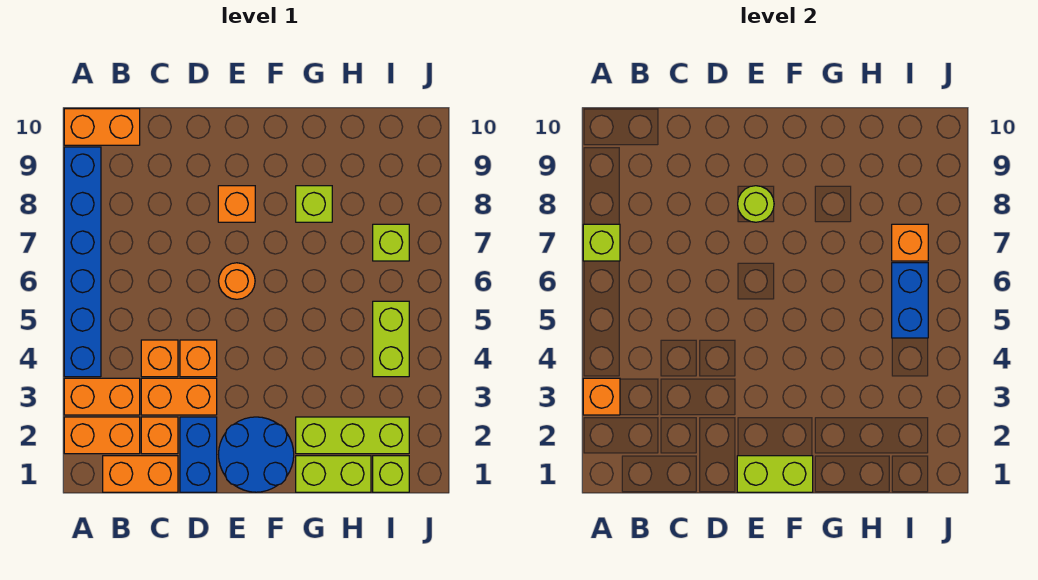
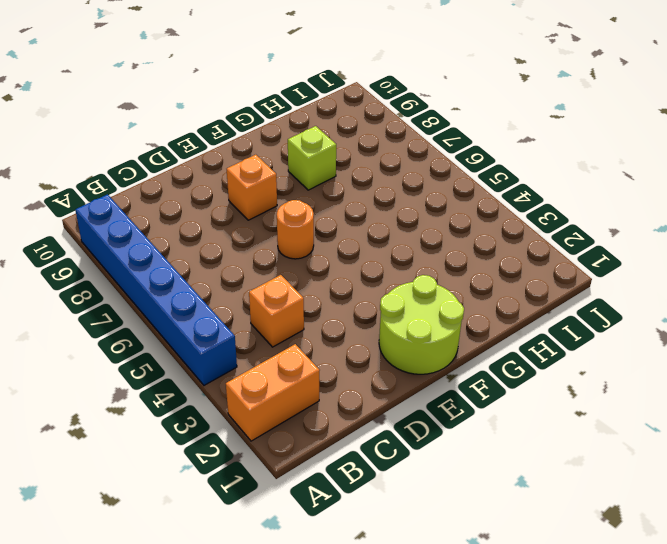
lime 2x2 round brick [379,275,464,374] -> blue 2x2 round brick [219,417,294,492]
none -> orange 1x2 brick [64,378,140,415]
none -> orange 1x2 brick [64,109,140,145]
none -> orange 1x2 brick [103,456,178,492]

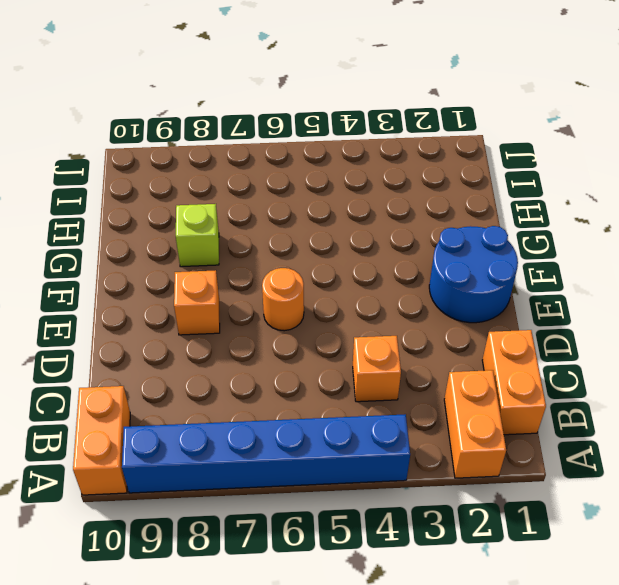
none -> orange 1x2 brick [64,378,140,415]
none -> orange 1x1 brick [141,417,178,454]
none -> orange 1x2 brick [141,378,217,415]

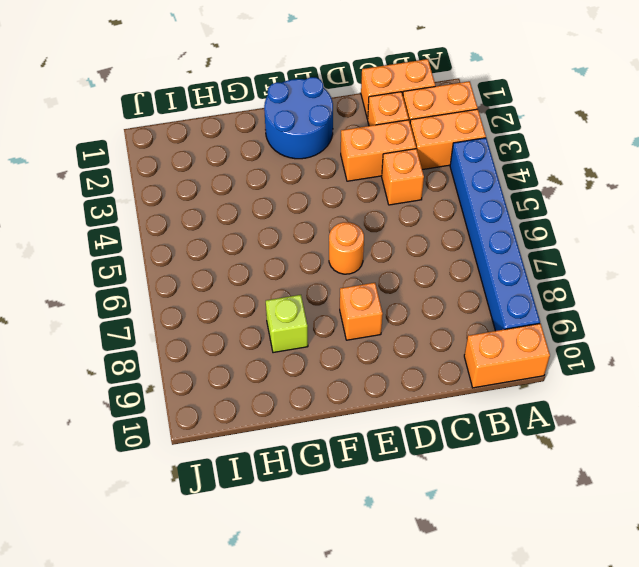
none -> blue 1x2 brick [180,417,217,492]
none -> orange 1x1 brick [180,340,217,377]
none -> lime 1x2 brick [296,456,371,492]

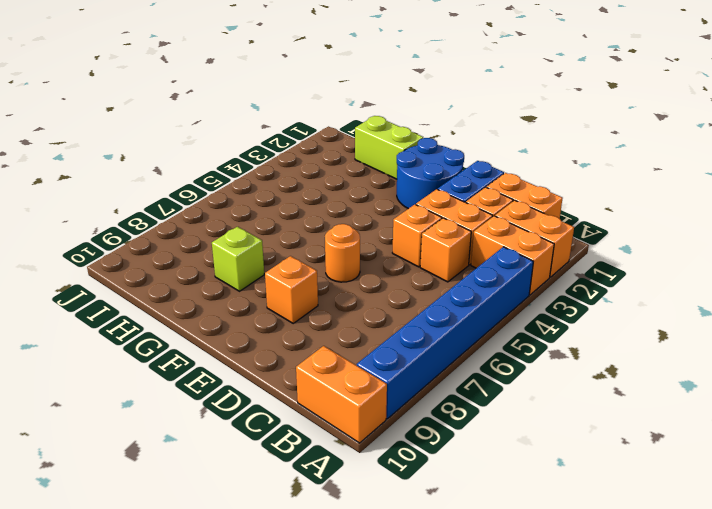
none -> lime 1x3 brick [296,417,409,454]
none -> lime 1x1 brick [373,456,409,492]
none -> lime 1x2 brick [373,301,409,377]

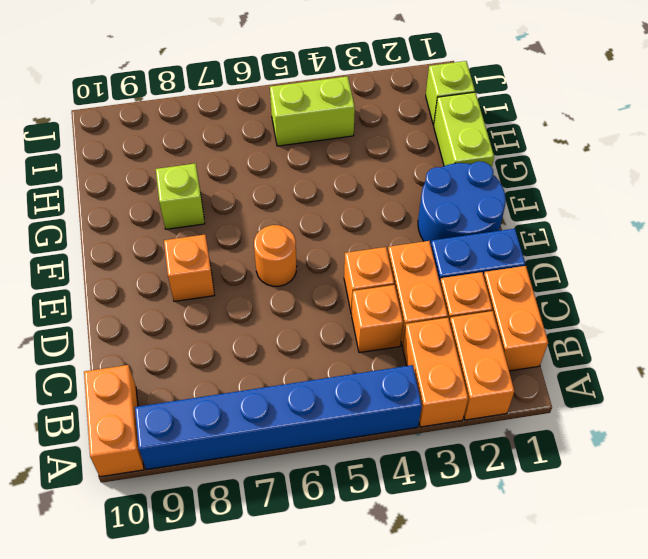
none -> lime 1x3 brick [296,417,409,454]
none -> lime 1x1 brick [373,224,409,261]
none -> orange 1x1 brick [583,378,620,415]

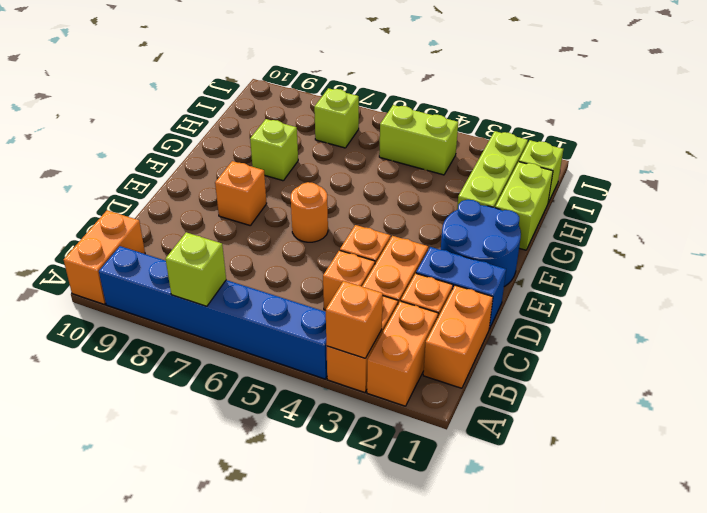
none -> lime 1x2 brick [737,456,813,492]
none -> lime 1x1 round brick [738,186,774,222]
none -> blue 1x2 brick [892,263,928,338]

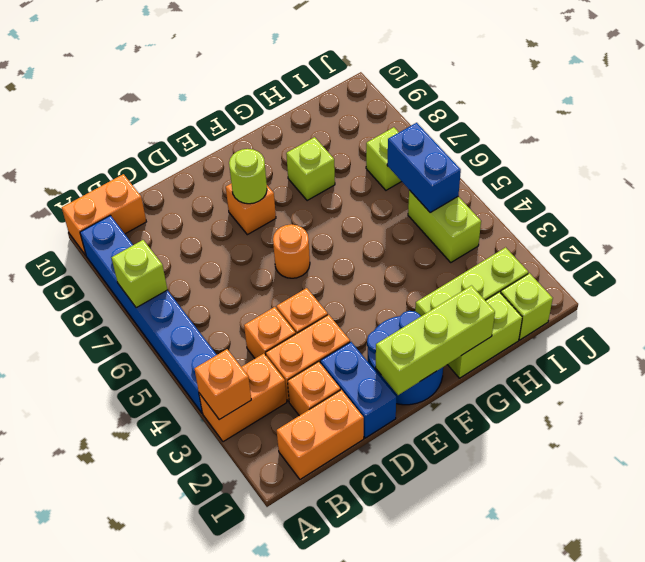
lime 1x3 brick [376,286,495,395] -> lime 1x2 brick [737,456,813,492]
none -> orange 1x2 brick [64,417,140,454]
none -> orange 1x1 brick [892,224,928,261]

